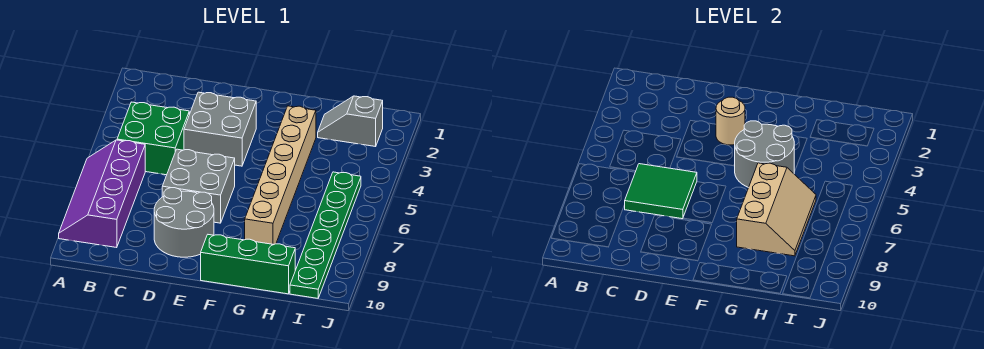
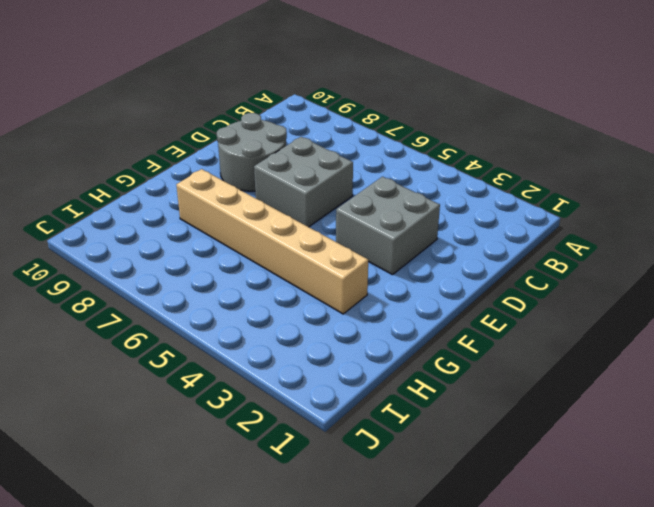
none -> purple 2x4 slope [59,140,145,248]
none -> green 2x2 brick [117,102,189,175]
none -> green 1x3 brick [201,235,295,294]

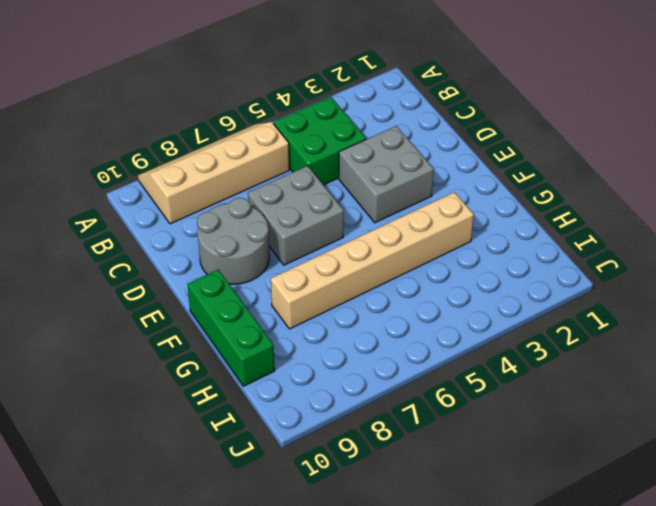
tan 2x4 slope [138,122,289,224] -> purple 2x4 slope [59,140,145,248]
none -> grey 1x2 slope [318,96,383,147]
none -> green 1x6 plate [290,172,361,298]
none -> green 2x2 tile [625,164,697,219]

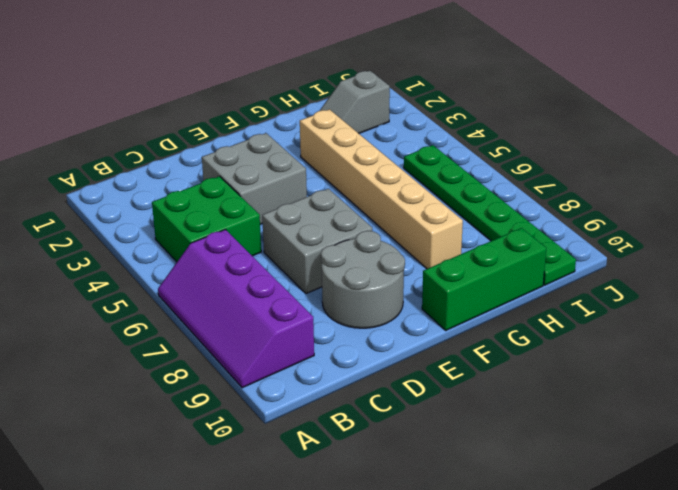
none -> green 2x2 tile [625,164,697,219]
none -> tan 1x1 round brick [716,97,745,145]
none -> grey 2x2 round brick [735,121,794,188]

